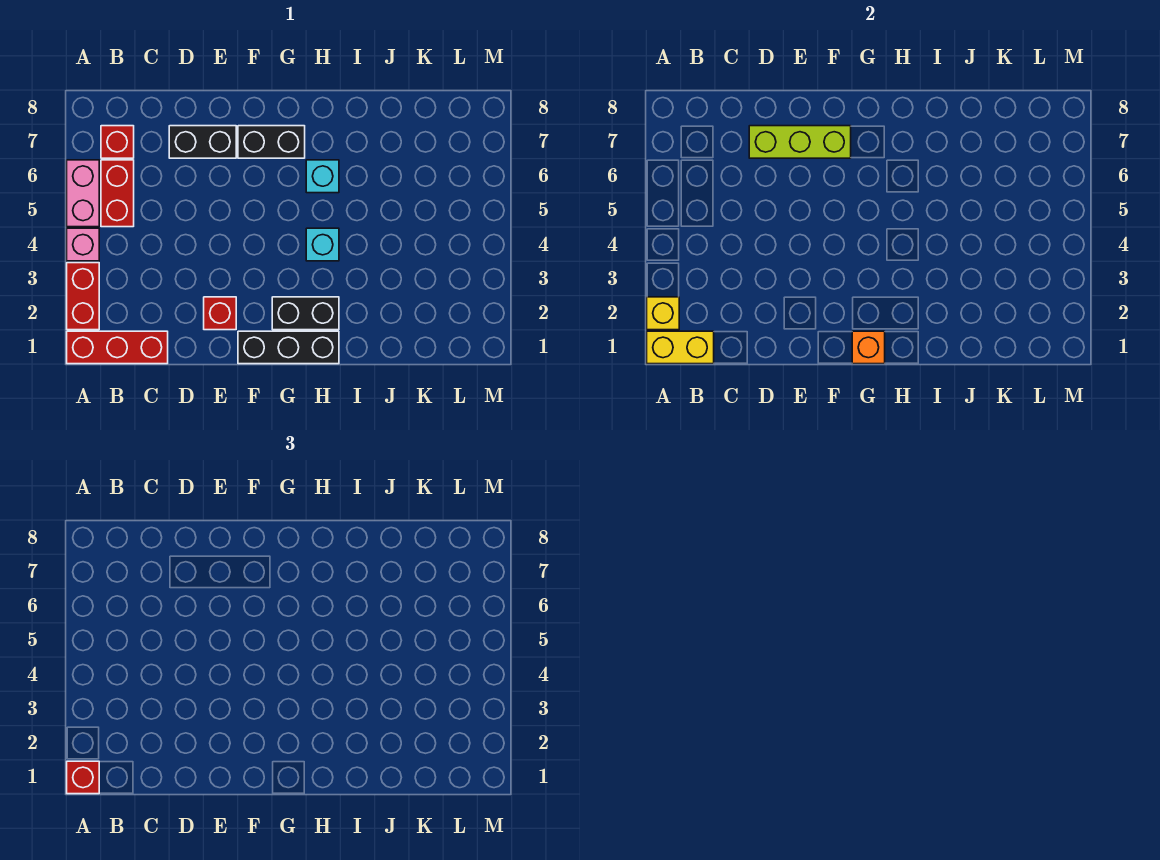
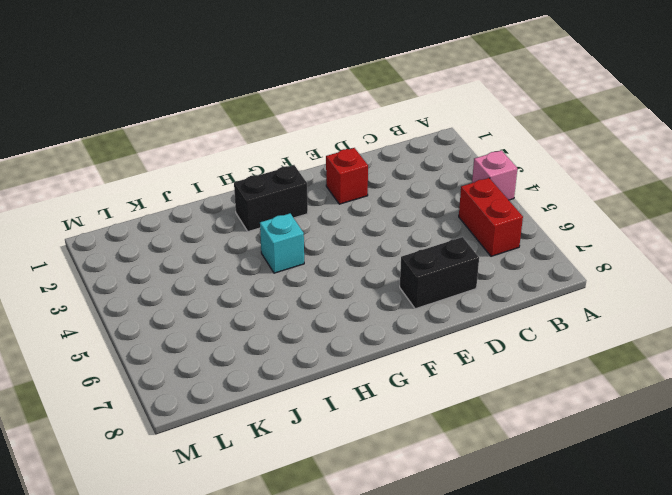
none -> red 1x3 brick [67,331,168,364]
none -> red 1x2 brick [67,263,99,330]
none -> pink 1x2 brick [67,160,99,227]

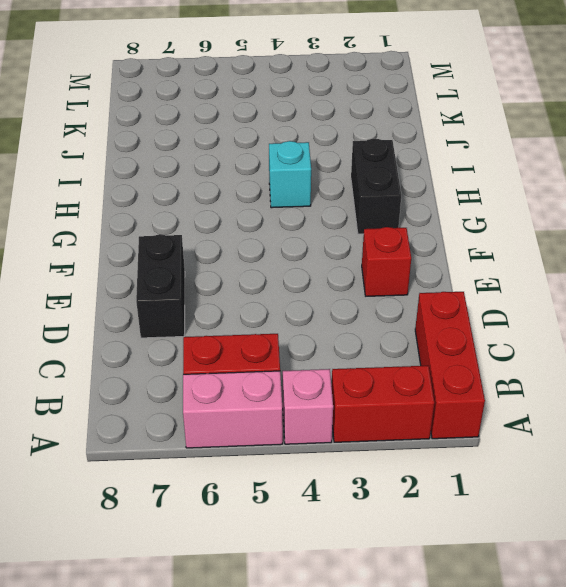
none -> red 1x1 brick [101,126,134,158]
none -> black 1x3 brick [238,331,339,364]
none -> black 1x2 brick [238,126,305,158]

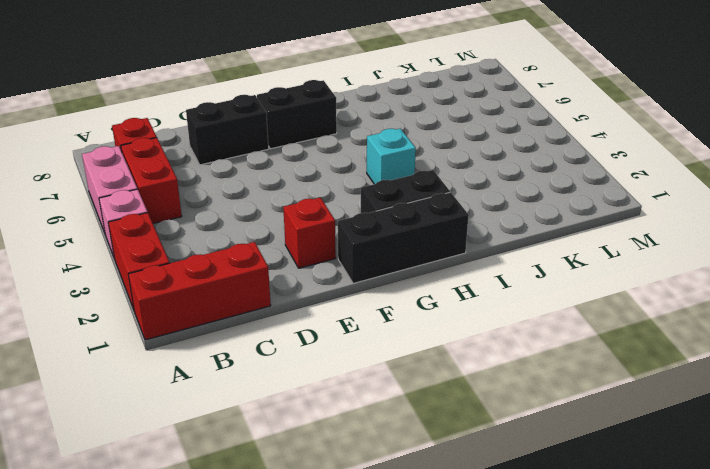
none -> cyan 1x1 brick [306,160,339,193]
none -> yellow 1x2 brick [647,331,714,364]
none -> yellow 1x1 brick [647,297,679,330]

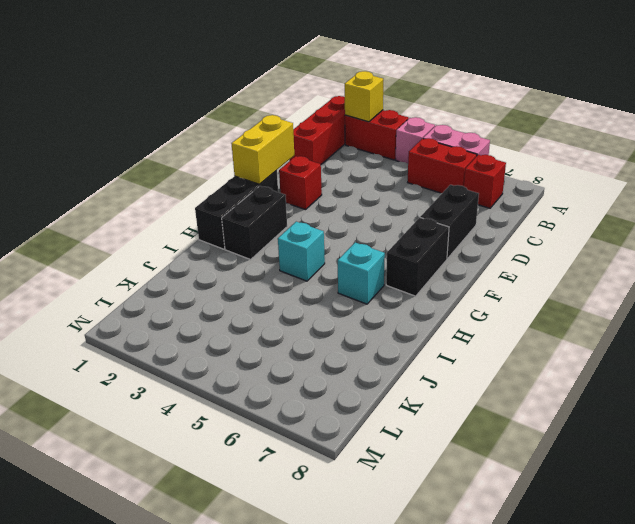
yellow 1x2 brick [231,115,294,184] -> yellow 1x2 brick moved to [647,331,714,364]
none -> lime 1x3 brick [749,126,851,158]
none -> orange 1x1 brick [852,331,885,364]
none -> red 1x1 brick [67,761,99,794]

